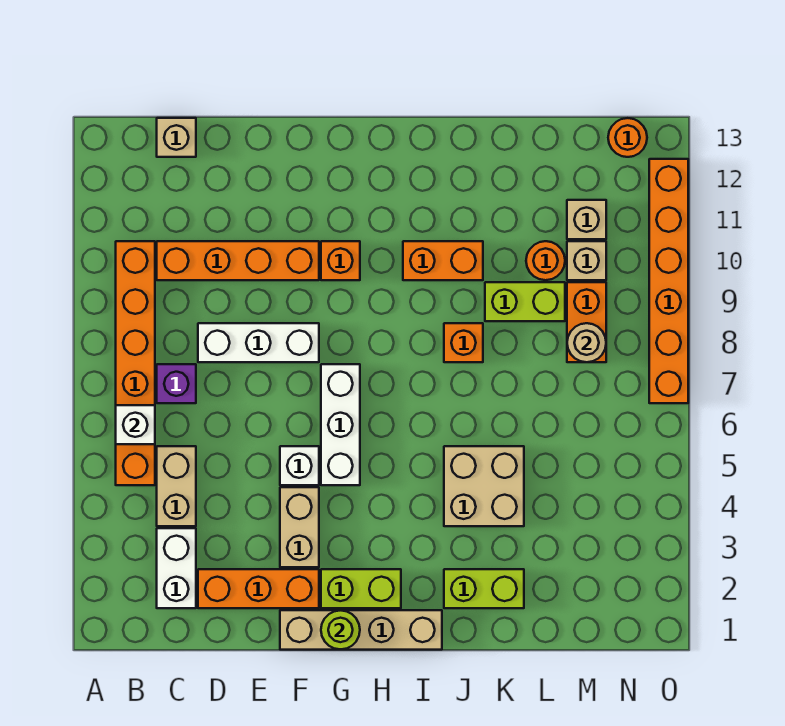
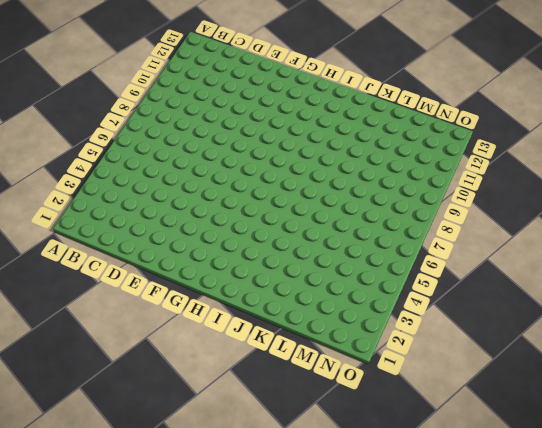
none -> orange 1x6 brick [116,241,155,485]
none -> white 1x2 brick [157,528,196,608]
none -> tan 1x2 brick [157,446,196,526]

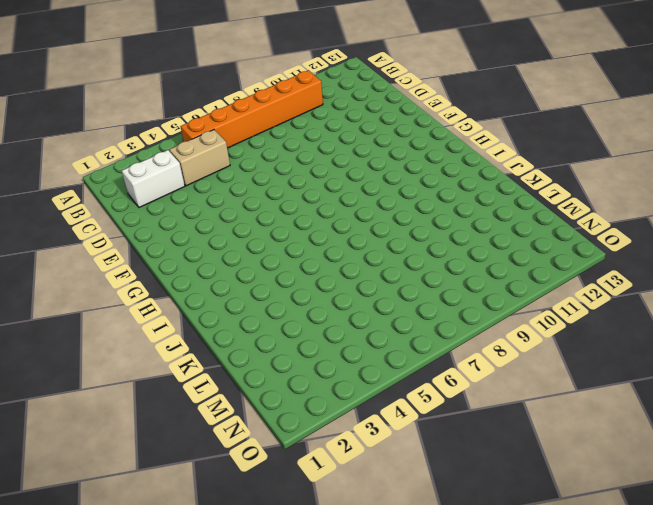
none -> purple 1x1 brick [157,364,196,403]
none -> orange 1x4 brick [157,241,319,280]
none -> tan 1x1 brick [157,118,196,157]

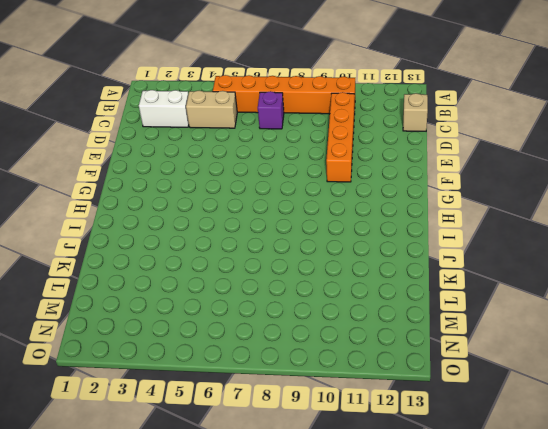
none -> orange 1x3 brick [198,569,319,608]
none -> white 1x3 brick [198,323,319,362]
none -> tan 1x4 brick [280,610,442,650]

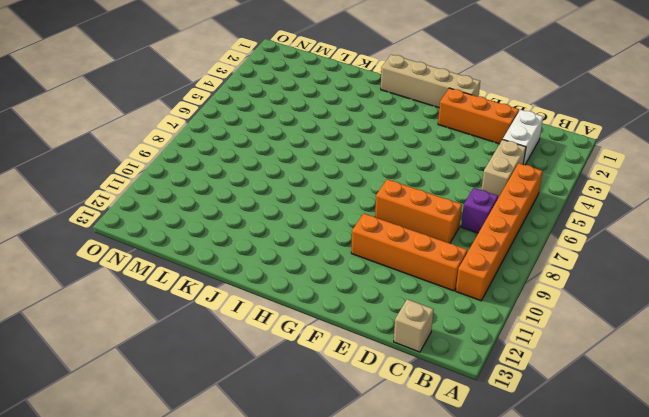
orange 1x3 brick [375,179,462,243] -> white 1x3 brick [198,323,319,362]
none -> tan 1x2 brick [280,487,319,567]
none -> white 1x1 brick [280,446,319,485]
none -> lime 1x2 brick [321,569,401,608]

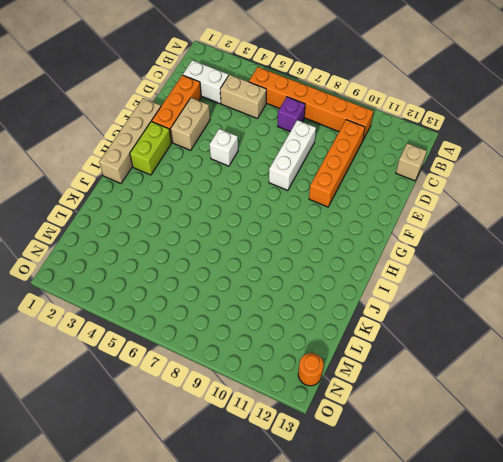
tan 1x2 brick [171,98,210,150] -> tan 1x2 brick turned to [280,487,319,567]
none -> white 1x3 brick [321,364,360,485]
none -> orange 1x1 brick [321,241,360,280]
none -> orange 1x2 brick [403,241,483,280]

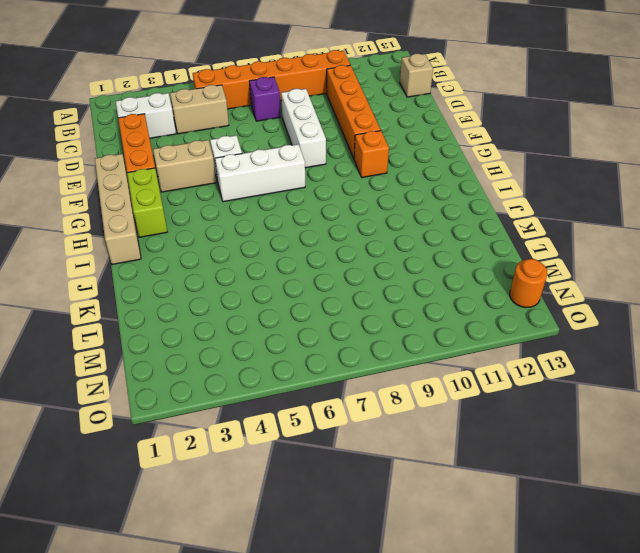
none -> orange 1x2 brick [403,241,483,280]
none -> lime 1x2 brick [444,569,524,608]
none -> tan 2x2 brick [444,446,524,526]

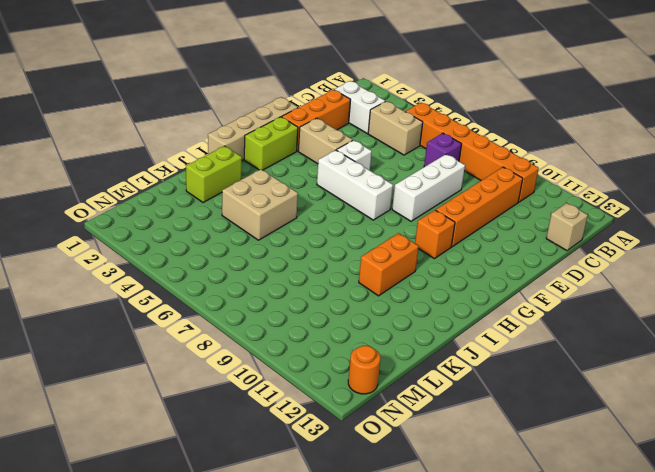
none -> orange 1x1 brick [444,323,483,362]
none -> lime 1x2 brick [485,282,565,321]
none -> orange 1x1 round brick [526,241,565,280]

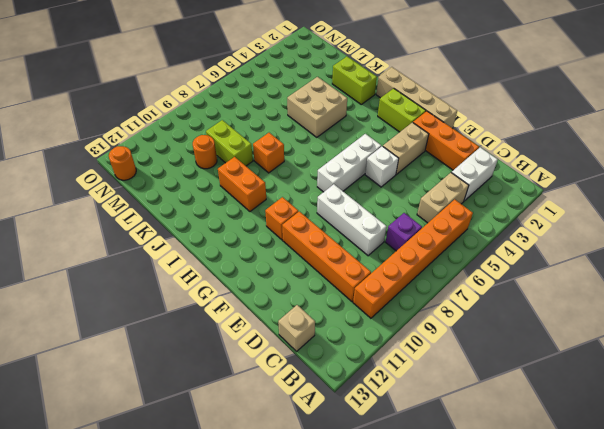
none -> orange 1x2 brick [567,282,606,362]
none -> tan 1x1 brick [567,241,606,280]
none -> tan 1x1 brick [567,200,606,239]

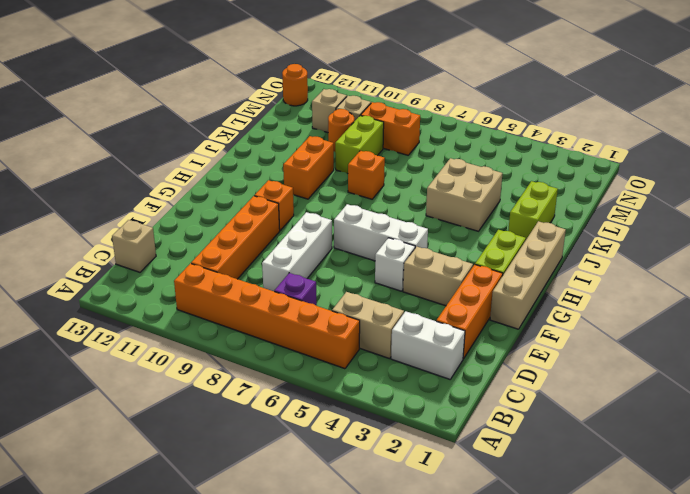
none -> orange 1x6 brick [649,159,688,403]
none -> white 1x1 brick [116,405,155,444]
none -> lime 1x1 round brick [321,610,360,649]

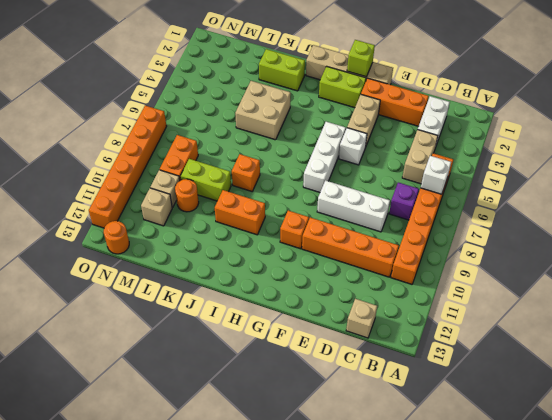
lime 1x1 brick [347,40,375,77] -> lime 1x1 round brick [321,610,360,649]
none -> tan 1x1 round brick [567,323,606,362]

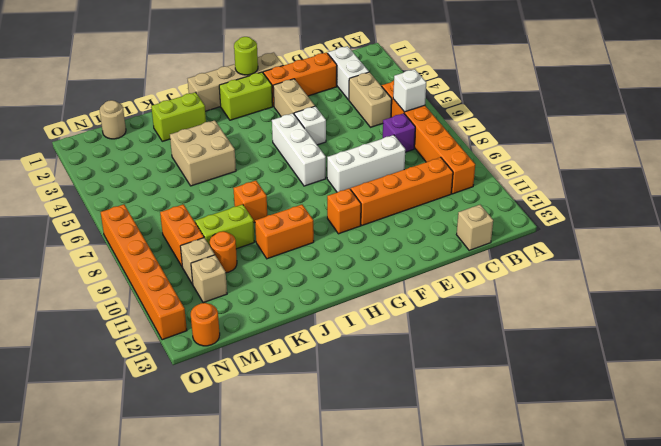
tan 1x1 round brick [100,100,126,139] -> tan 1x1 round brick moved to [567,323,606,362]

